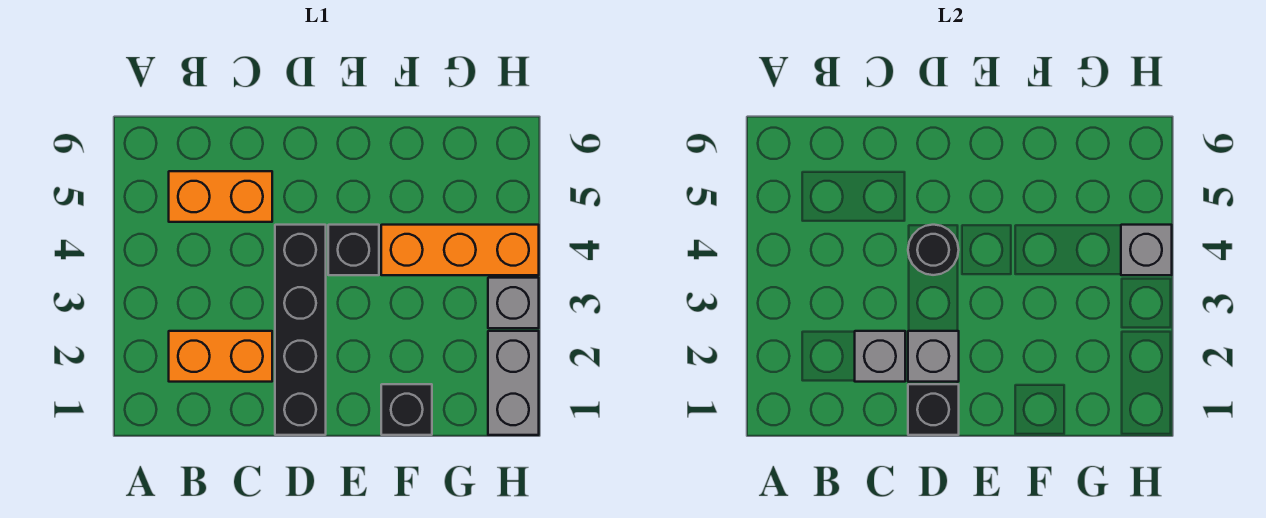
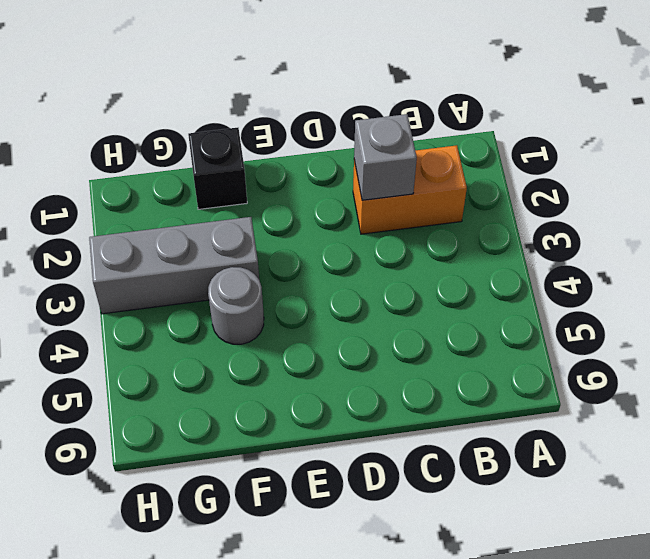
grey 1x3 brick [89,217,259,314] -> grey 1x1 brick [488,278,539,328]
grey 1x1 round brick [208,267,264,344] -> orange 1x3 brick [381,225,539,275]
none -> orange 1x2 brick [169,171,272,222]
none -> black 1x4 brick [275,225,326,435]
none -> black 1x1 brick [328,225,379,275]

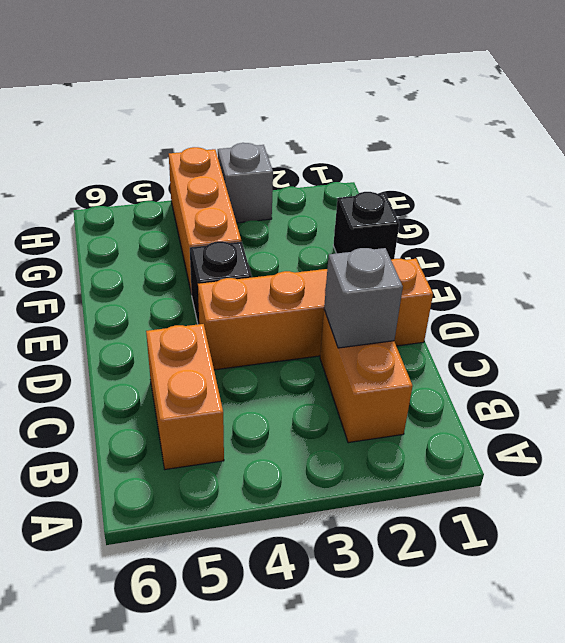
orange 1x4 brick [198,259,433,370] -> black 1x4 brick [275,225,326,435]
none -> grey 1x2 brick [488,331,539,435]
none -> black 1x1 brick [908,384,959,435]
none -> grey 1x1 brick [908,331,959,382]

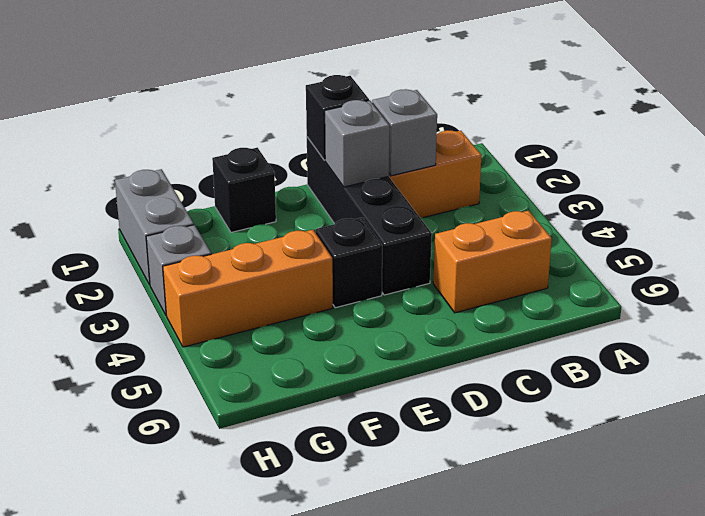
none -> black 1x1 round brick [908,225,959,275]
none -> grey 1x1 brick [1121,225,1172,275]

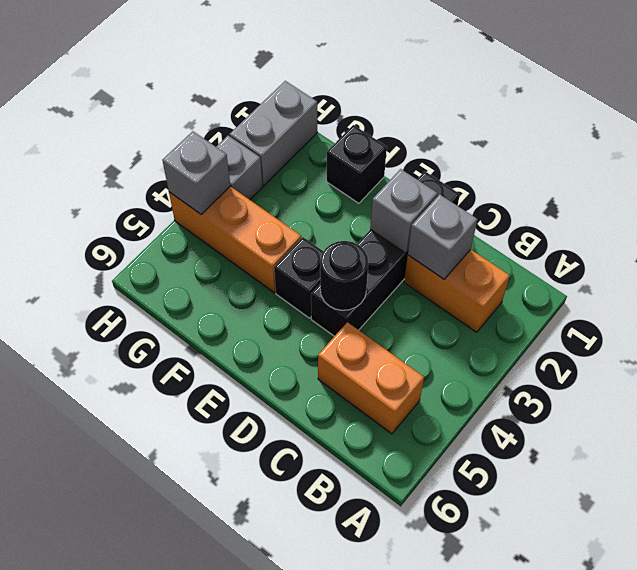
none -> black 1x1 brick [908,384,959,435]

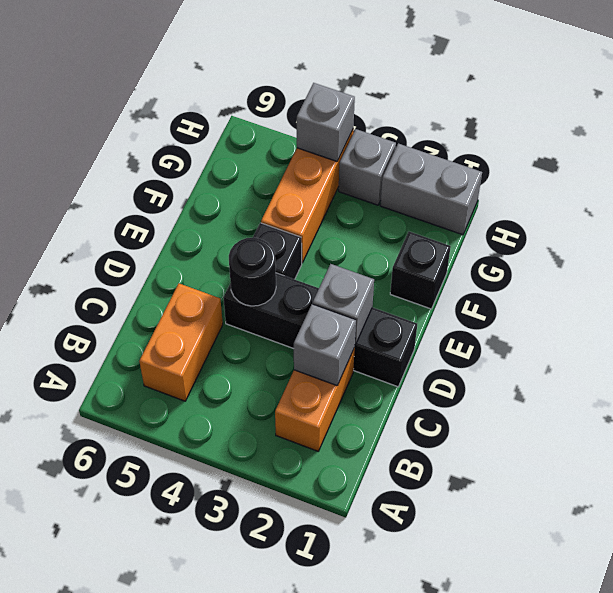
none -> black 1x1 brick [908,384,959,435]

